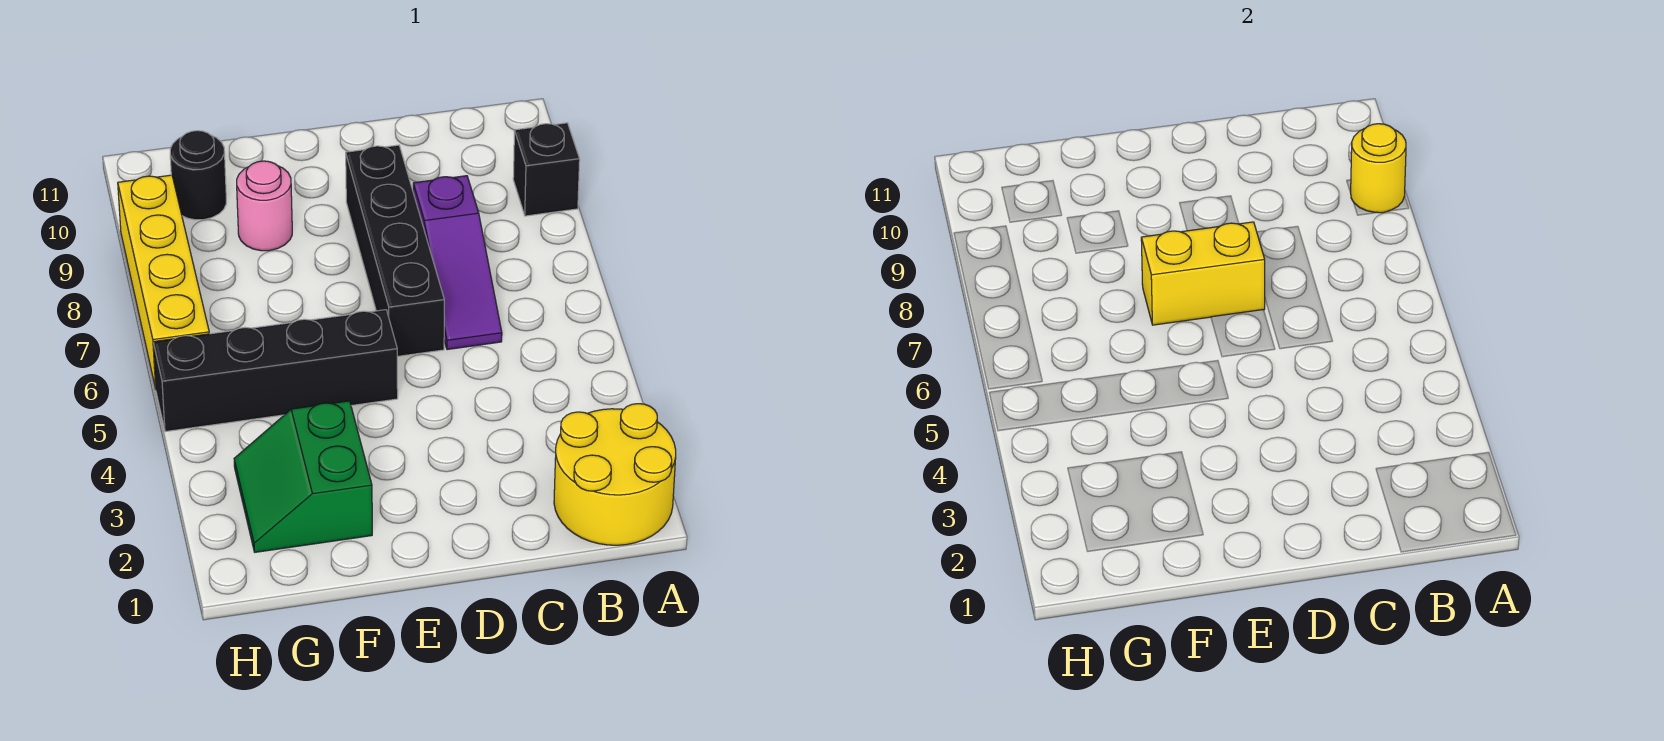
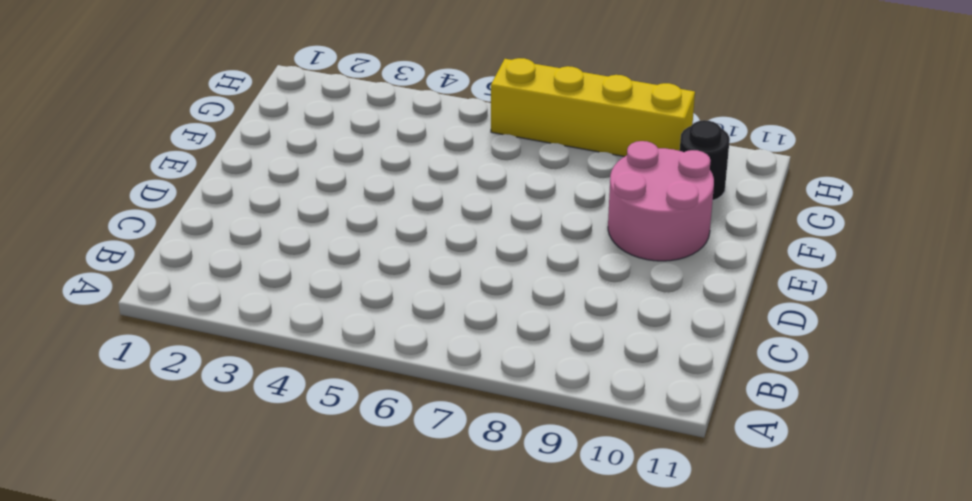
pink 2x2 round brick [608,141,714,261] -> pink 1x1 round brick [237,161,292,251]
none -> yellow 2x2 round brick [554,404,676,545]
none -> black 1x1 brick [513,123,580,216]

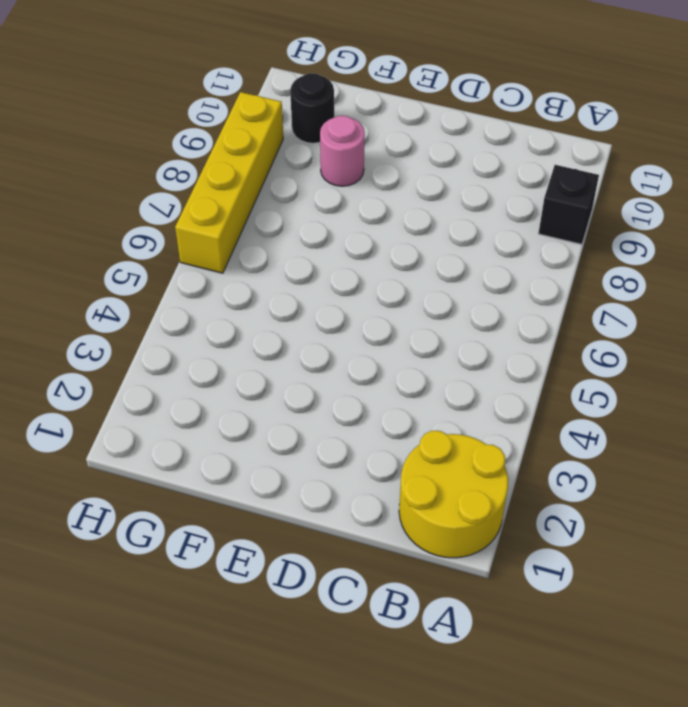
none -> purple 1x3 slope [413,176,502,350]
none -> black 1x4 brick [346,145,444,356]

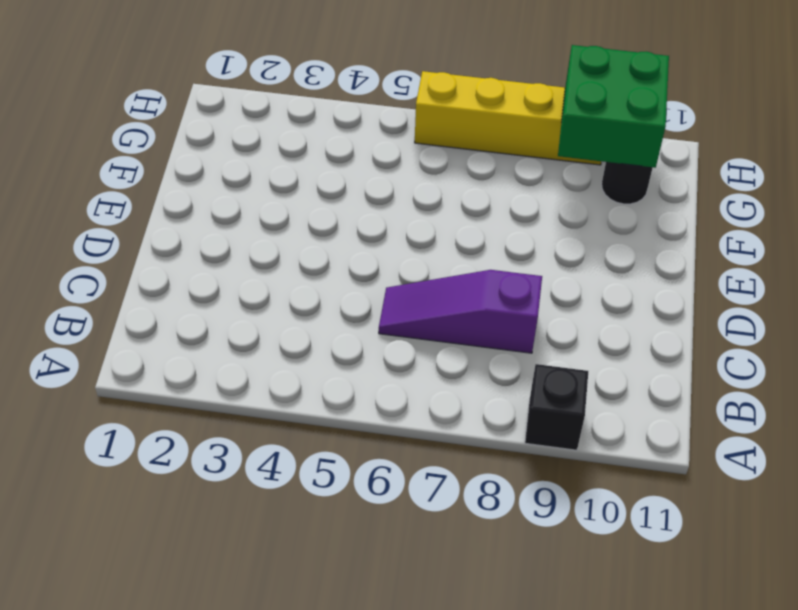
green 2x2 brick [558,45,669,168] -> none
none -> yellow 2x2 round brick [554,404,676,545]
none -> black 1x4 brick [346,145,444,356]

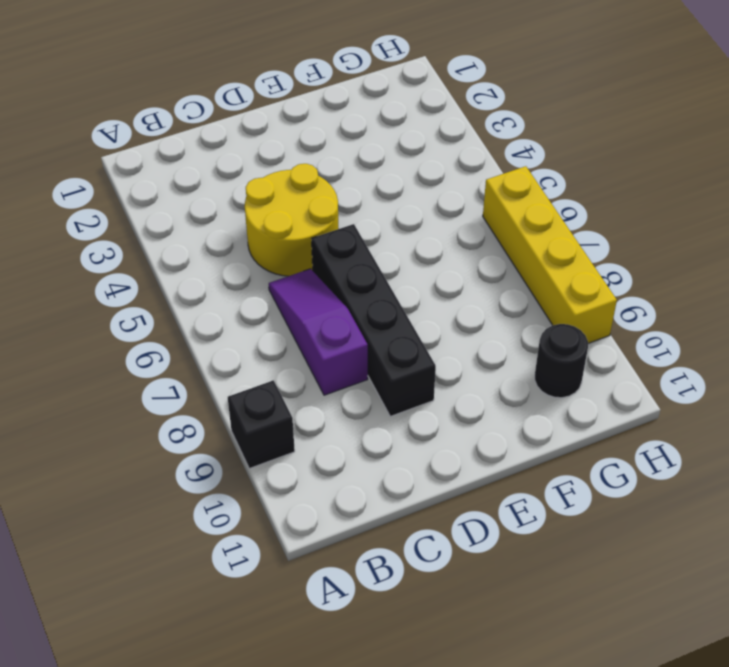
yellow 2x2 round brick [245,164,339,276] -> yellow 2x2 round brick moved to [554,404,676,545]
none -> black 1x4 brick [153,310,398,432]
none -> green 2x2 slope [234,401,372,552]

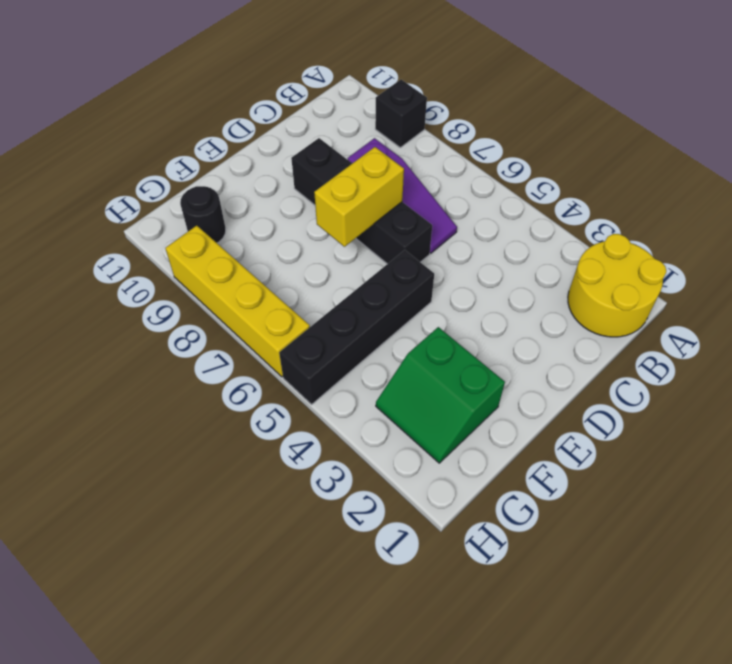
none -> pink 1x1 round brick [237,161,292,251]
none -> yellow 1x1 round brick [1350,124,1406,213]

